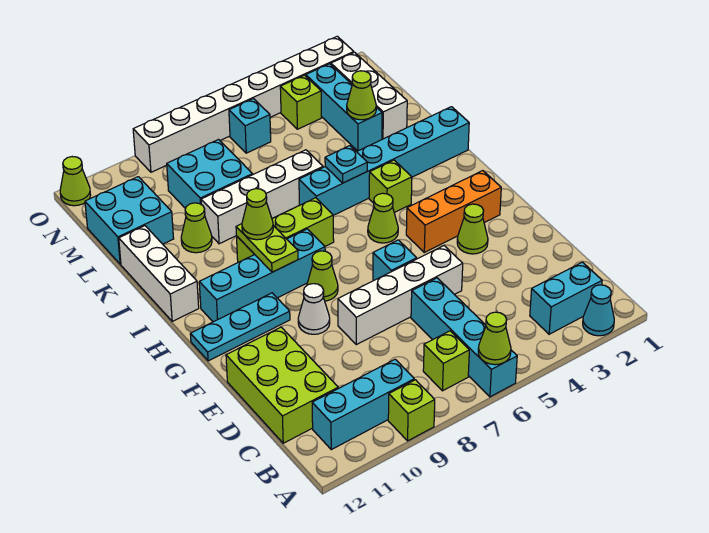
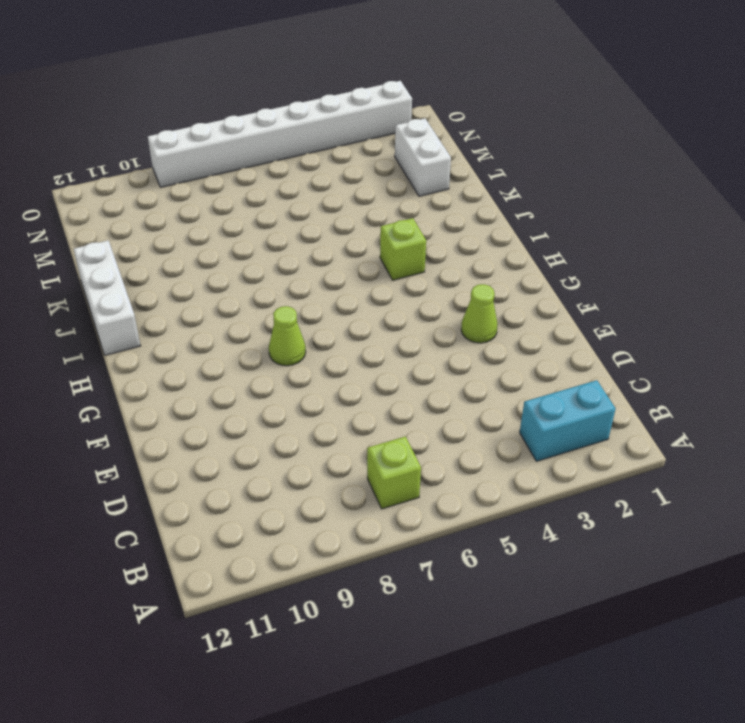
white 1x2 brick [395,118,451,196] -> white 1x3 brick [331,52,407,139]
none -> cyan 1x1 cone [583,285,614,336]
none -> cyan 1x4 brick [411,278,517,397]
none -> lime 1x1 brick [388,380,435,441]
none -> cyan 1x3 brick [312,359,414,450]

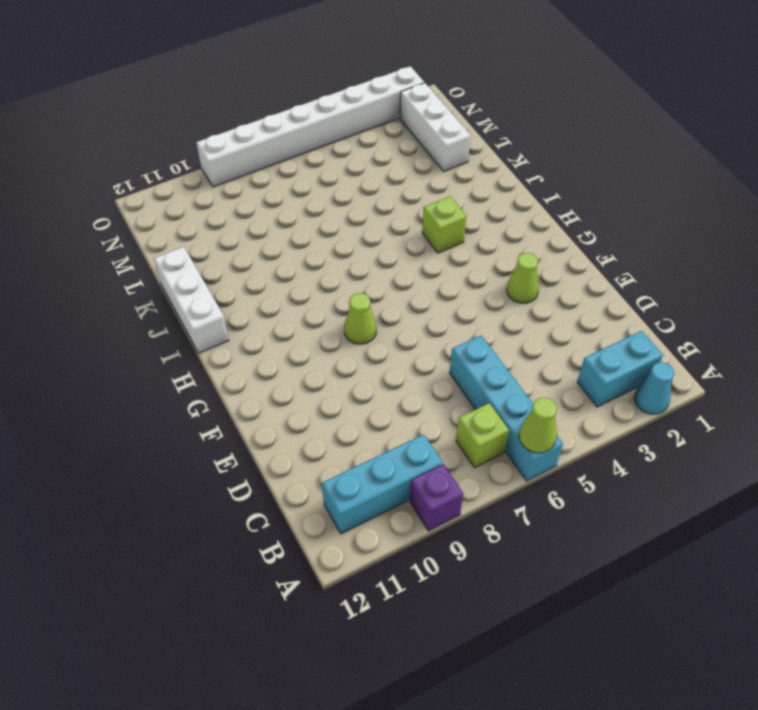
purple 1x1 brick [410,464,463,531] -> lime 1x1 brick [388,380,435,441]
none -> lime 2x3 brick [226,327,338,443]
none -> white 1x4 brick [338,246,463,345]
none -> cyan 1x1 brick [373,240,417,281]
none -> white 1x1 cone [298,284,330,334]

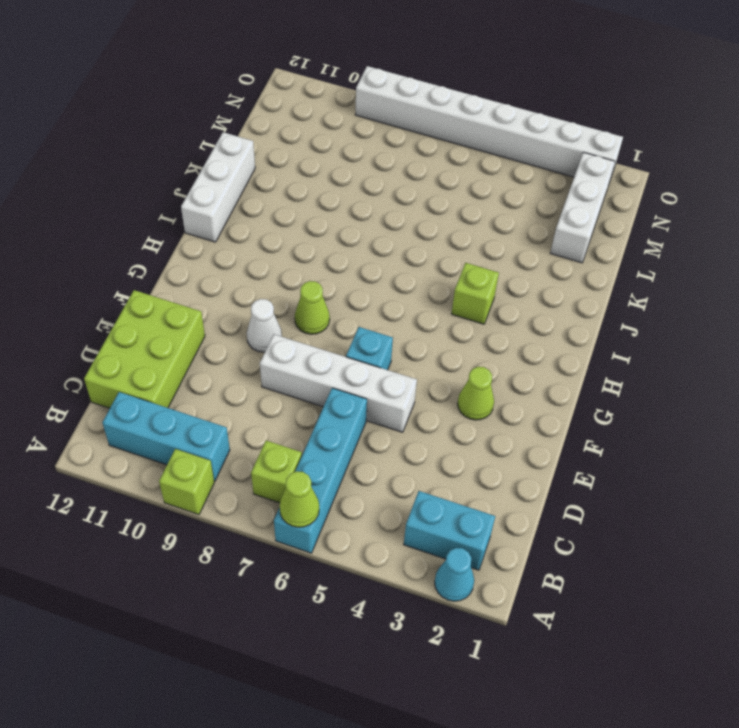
none -> orange 1x3 brick [406,171,501,252]
none -> cyan 1x3 plate [190,293,290,361]
none -> lime 1x1 cone [368,193,398,243]
none -> cyan 1x4 brick [199,229,325,322]

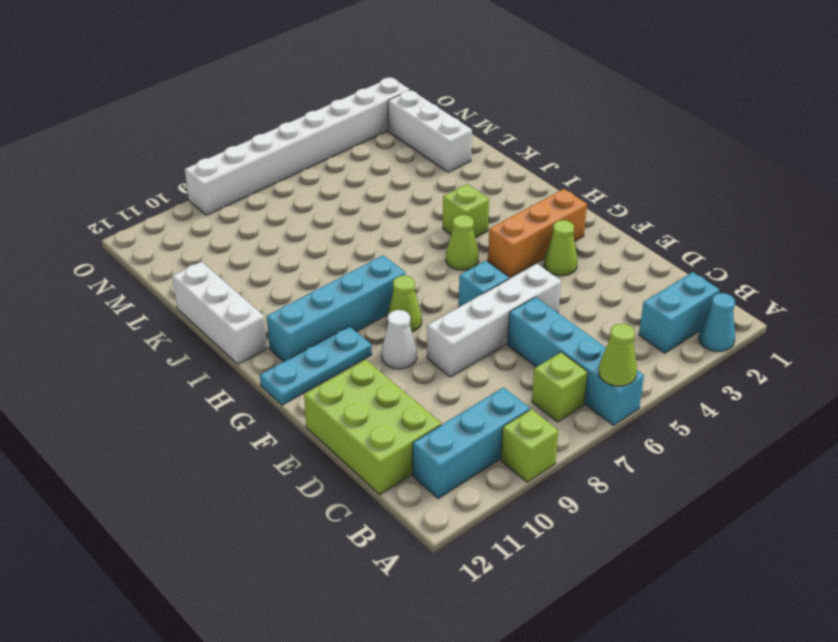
none -> lime 1x3 brick [237,198,334,262]
none -> cyan 1x6 brick [299,107,469,215]
none -> white 1x4 brick [201,150,323,244]
none -> lime 1x1 cone [181,203,212,253]

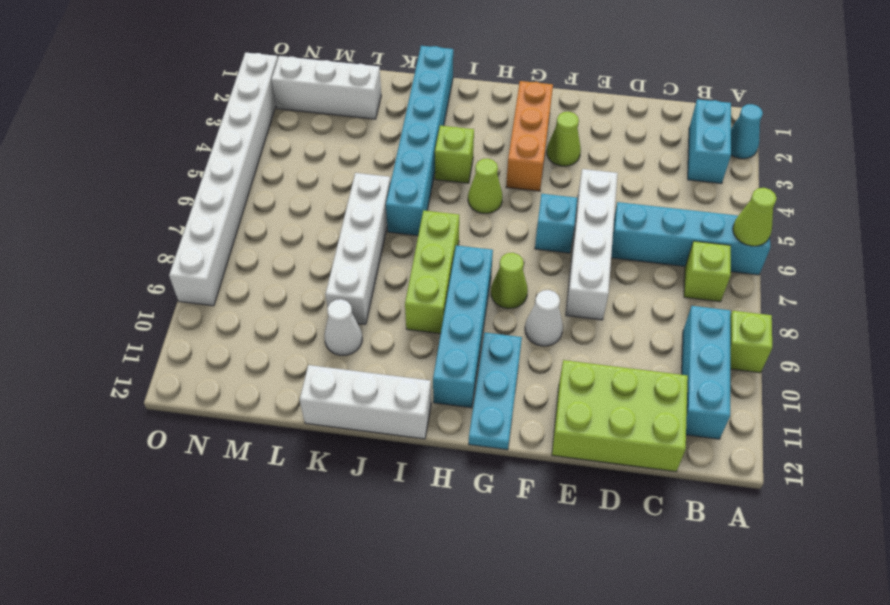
white 1x1 cone [324,299,362,355] -> lime 1x1 cone [181,203,212,253]
none -> cyan 1x3 brick [306,64,382,151]
none -> cyan 2x2 brick [167,140,253,209]
none -> cyan 2x2 brick [85,177,174,264]
none -> lime 1x1 brick [280,75,321,129]

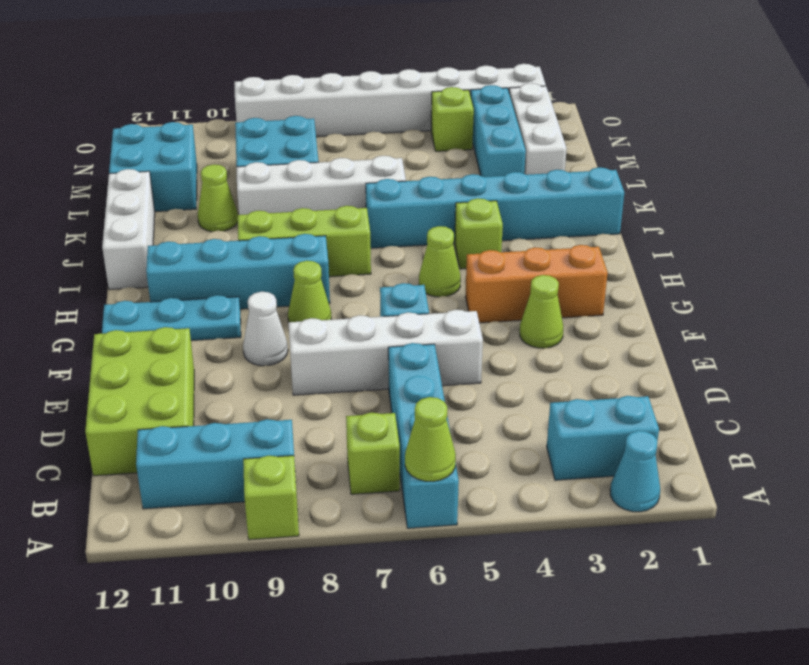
none -> cyan 1x1 brick [229,99,271,153]
none -> lime 1x1 cone [60,157,91,206]
none -> lime 1x2 plate [236,224,298,272]
none -> cyan 1x1 plate [325,146,367,183]

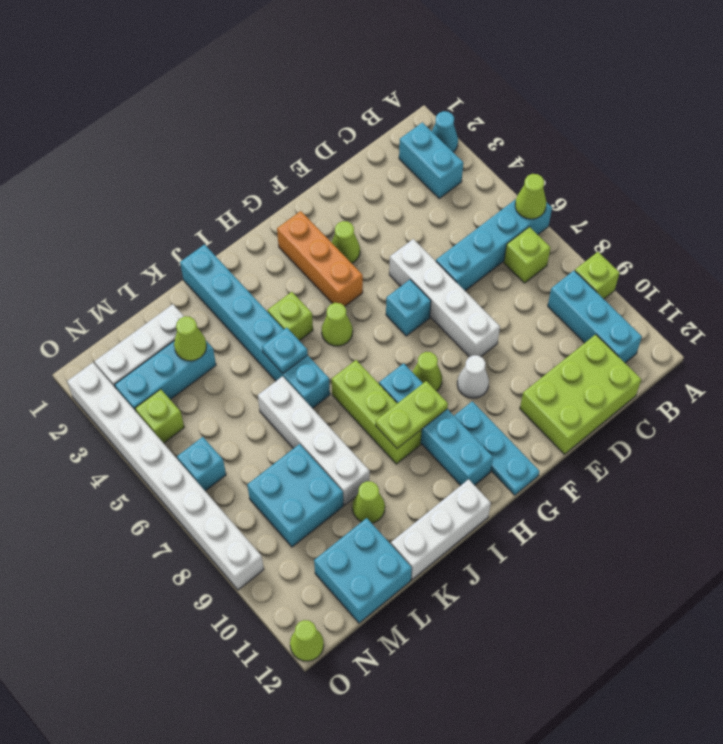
none -> lime 1x1 cone [242,189,273,240]

